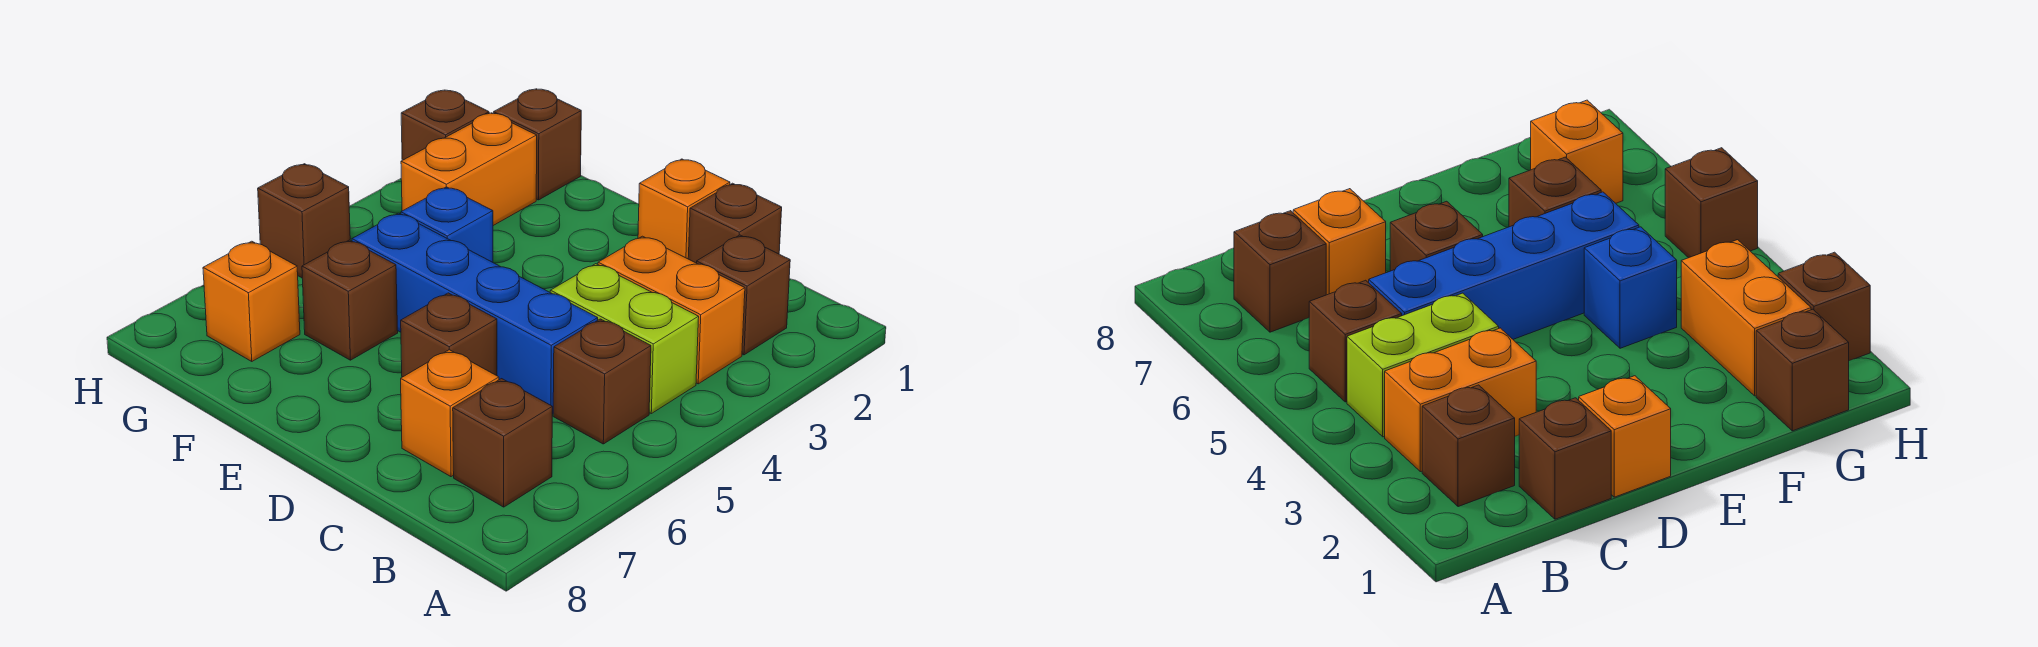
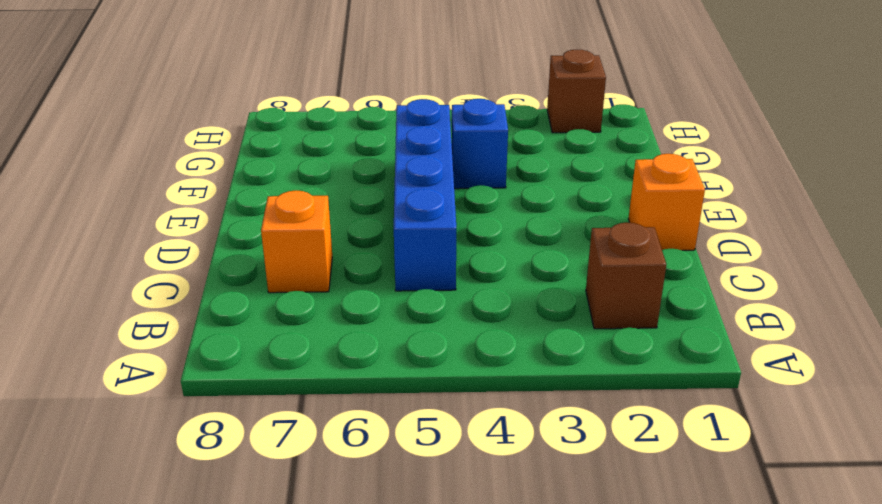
none -> orange 1x2 brick [598,236,745,384]
none -> lime 1x2 brick [550,264,699,414]
none -> brown 1x1 brick [553,319,651,444]

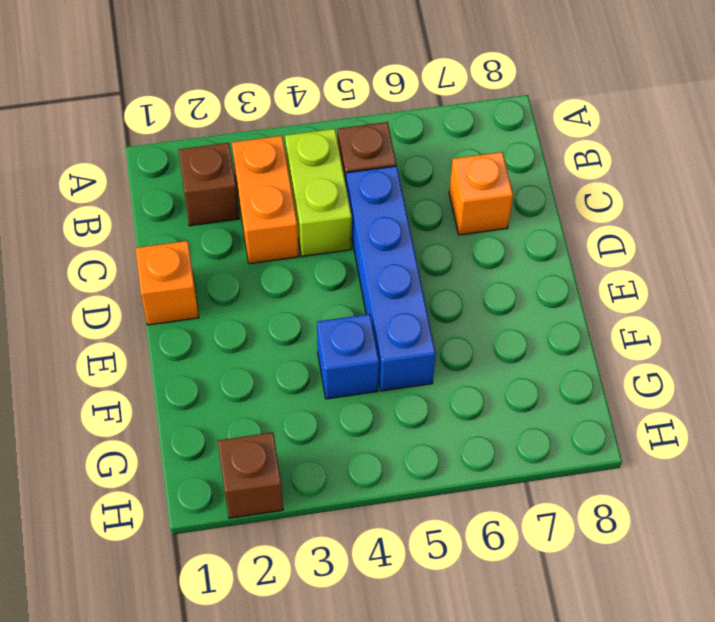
none -> brown 1x1 brick [453,379,552,507]
none -> brown 1x1 brick [688,183,782,263]
none -> brown 1x1 brick [401,293,497,377]

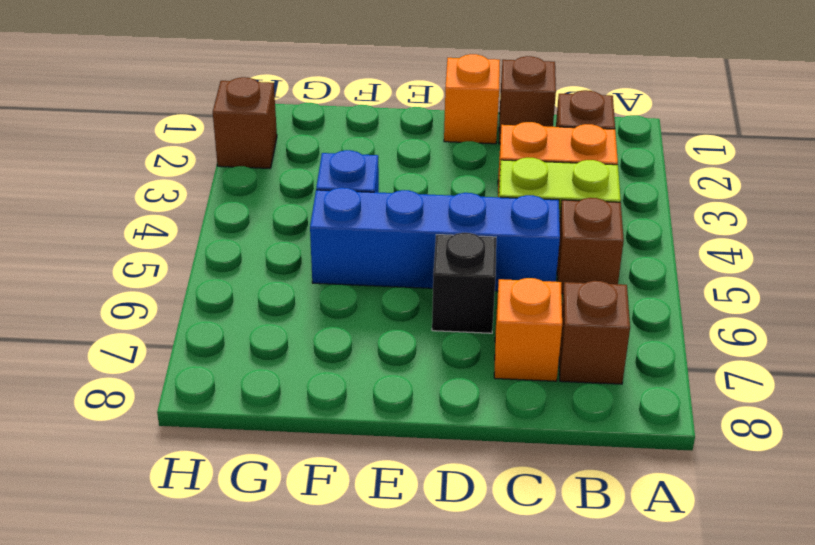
black 1x1 brick [432,233,496,333] -> brown 1x1 brick [401,293,497,377]
none -> brown 1x1 brick [302,240,398,360]
none -> brown 1x1 brick [494,89,581,200]
none -> orange 1x2 brick [401,113,537,226]

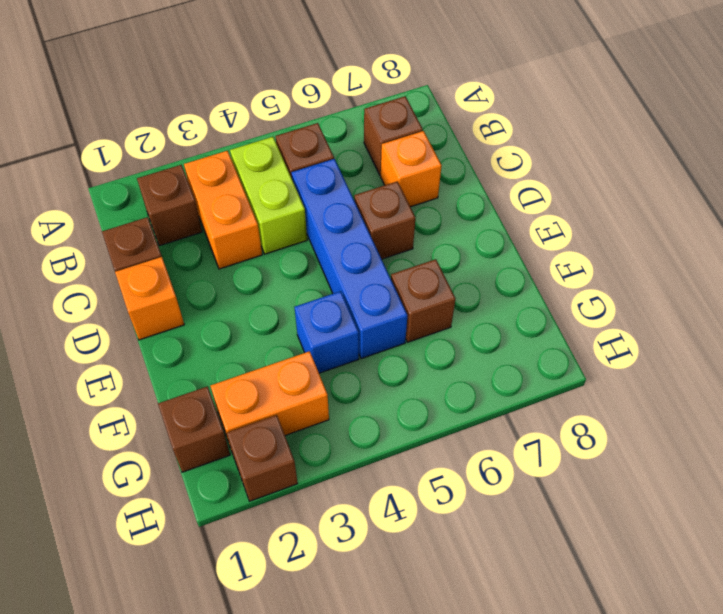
none -> orange 1x1 brick [203,241,300,362]
none -> brown 1x1 brick [258,164,350,278]

